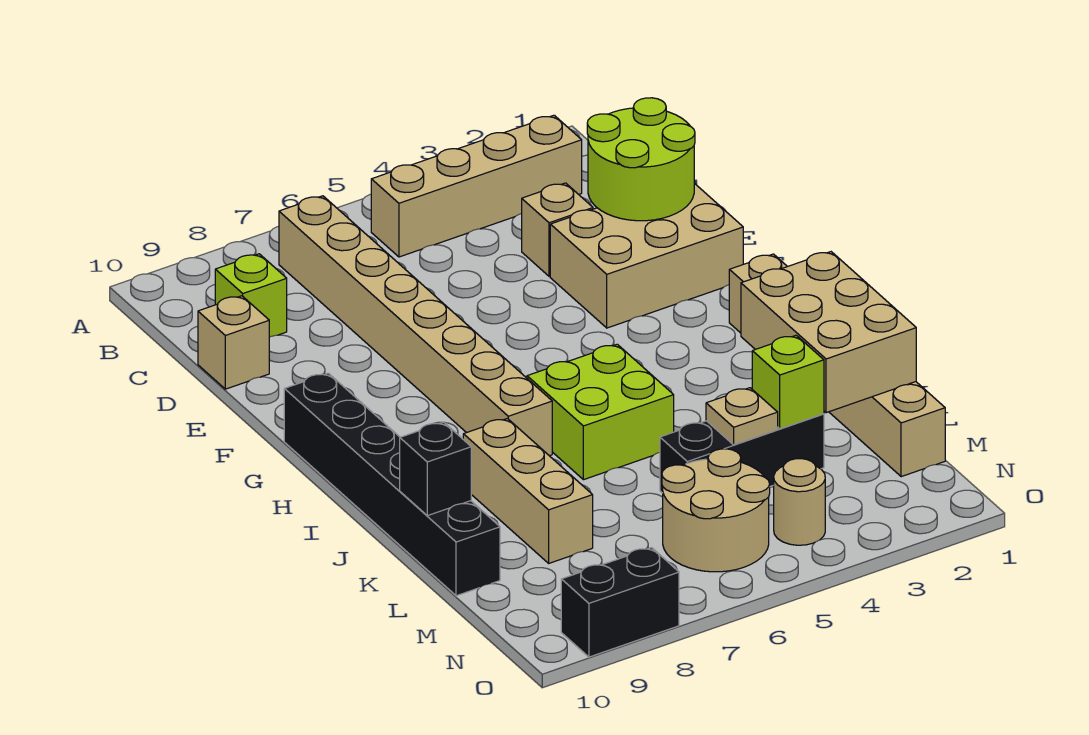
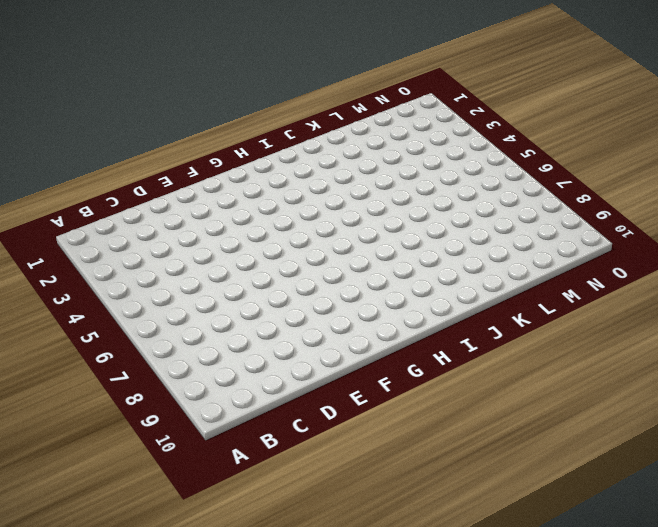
none -> tan 1x4 brick [371,115,582,257]
none -> tan 1x8 brick [279,196,552,456]
none -> lime 1x1 brick [215,254,287,337]

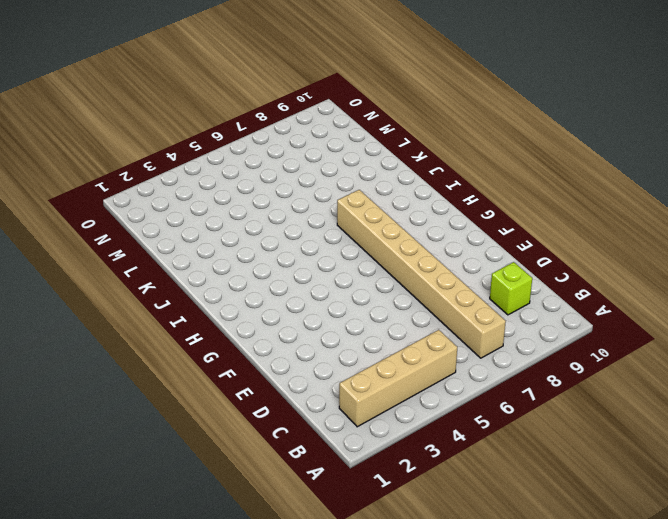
none -> tan 1x1 brick [522,183,593,276]
none -> tan 1x1 brick [198,296,269,389]
none -> tan 2x3 brick [550,183,743,328]

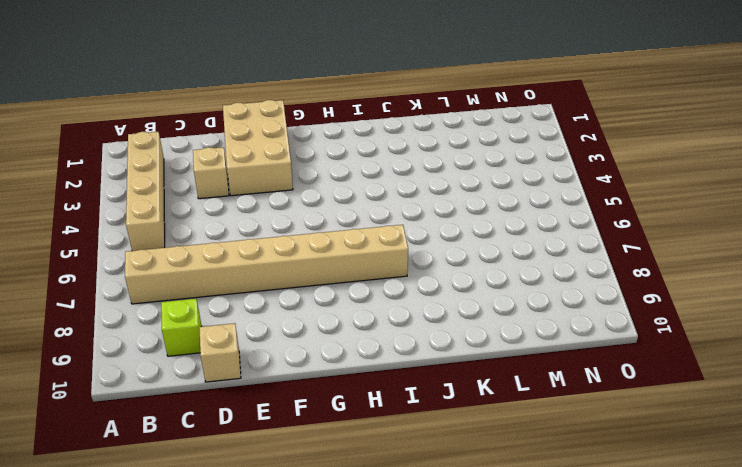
none -> black 1x6 brick [284,373,500,596]
none -> tan 1x6 brick [729,254,945,477]
none -> lime 2x2 brick [527,344,674,480]

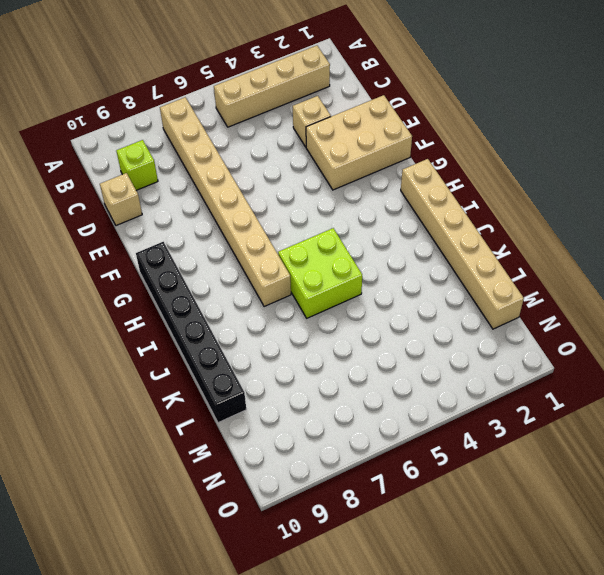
none -> tan 1x3 brick [463,419,593,563]
none -> black 1x3 brick [660,414,824,493]
none -> tan 2x2 round brick [662,449,770,572]

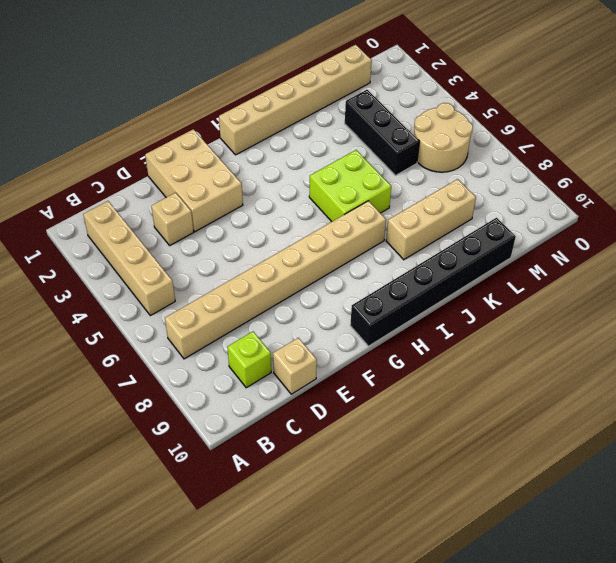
none -> tan 1x1 round brick [774,459,825,545]
none -> black 1x2 brick [561,548,679,657]
none -> lime 2x2 round brick [587,98,695,221]

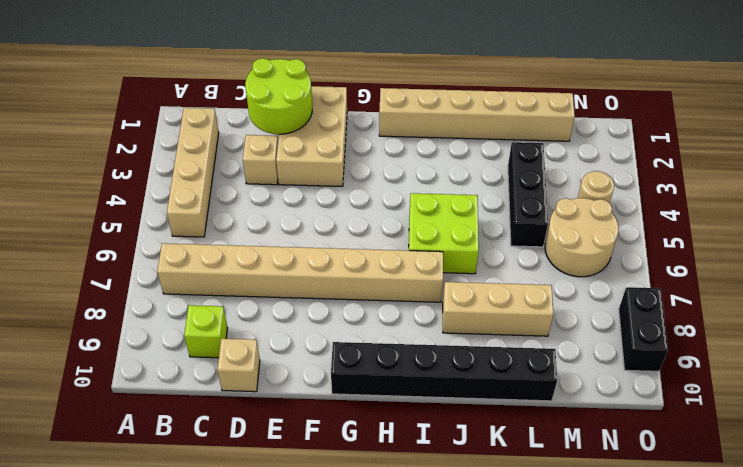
none -> tan 2x3 brick [741,252,916,413]
none -> black 1x1 brick [400,422,471,516]
none -> lime 1x1 brick [752,335,824,429]

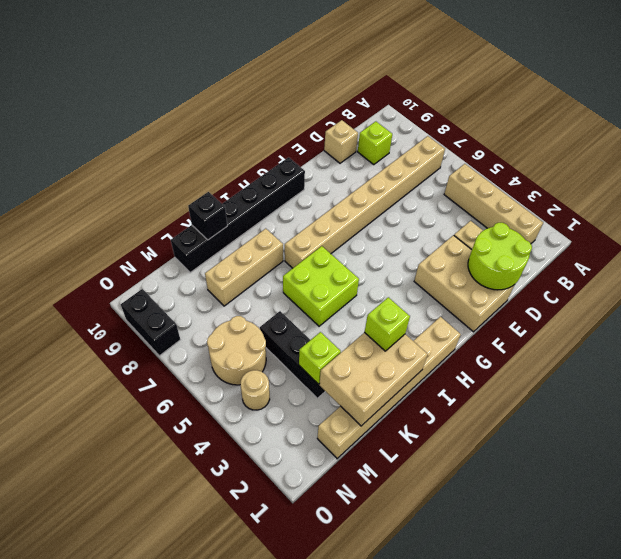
lime 1x1 brick [365,297,410,351] -> none
none -> tan 1x1 plate [706,388,778,445]

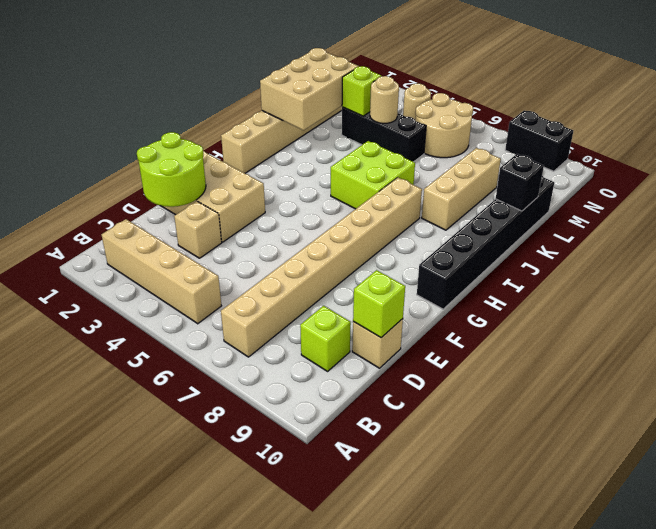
lime 1x1 brick [353,270,405,337] -> none
tan 1x1 round brick [370,76,399,123] -> tan 1x1 plate [706,388,778,445]

